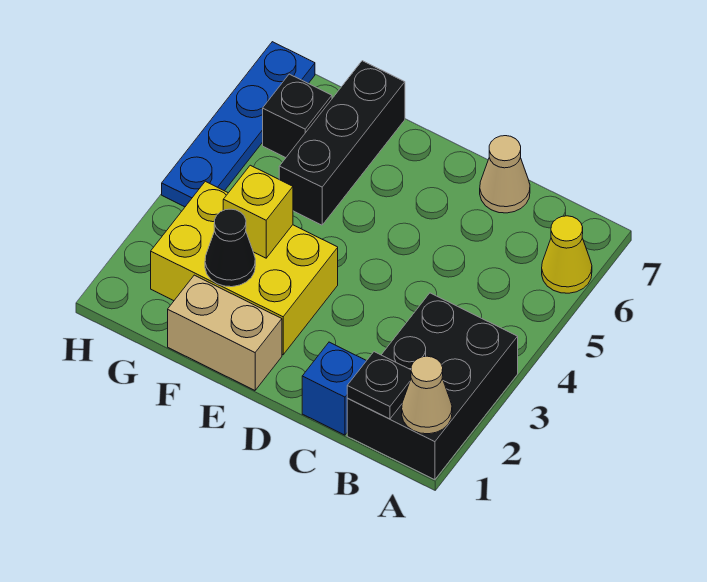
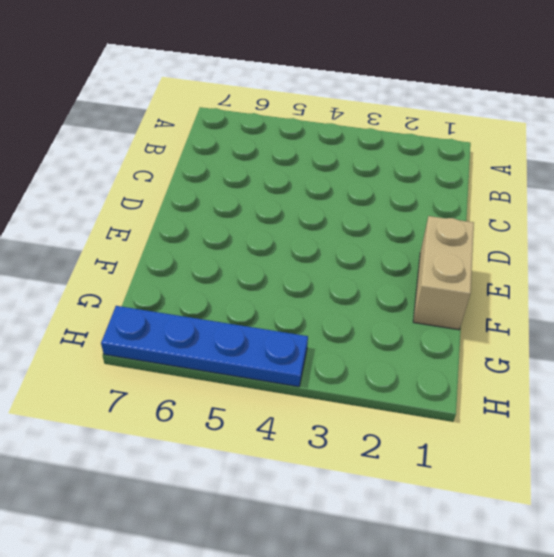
none -> black 2x3 brick [347,293,518,480]
none -> yellow 1x1 cone [542,216,592,293]
none -> blue 1x1 brick [302,342,366,435]

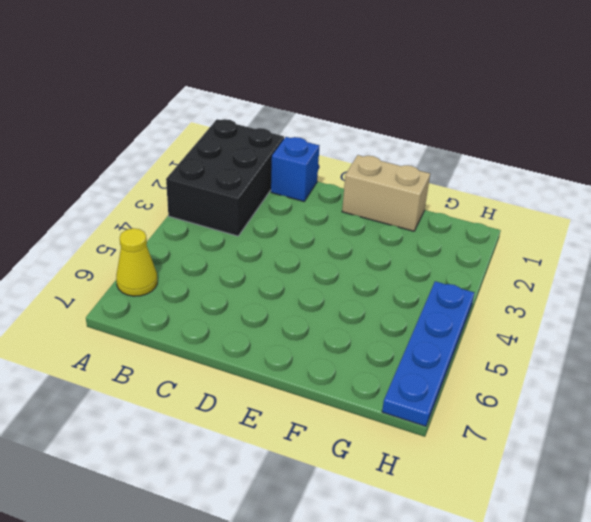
none -> tan 1x1 cone [480,136,530,213]
none -> yellow 2x3 brick [151,181,338,355]
none -> black 1x3 brick [279,61,405,225]

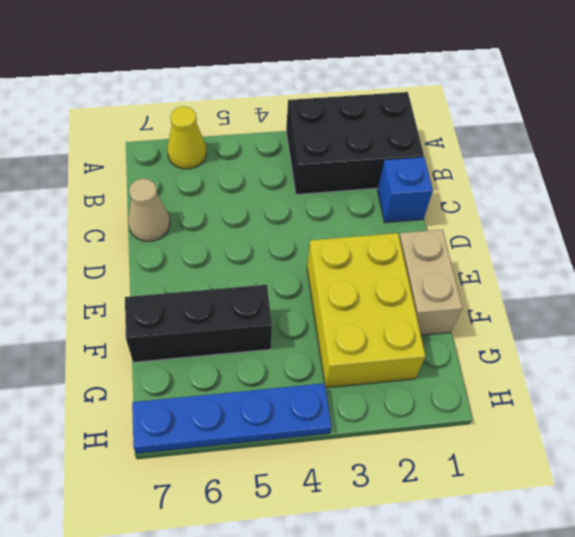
none -> black 1x1 brick [263,74,332,158]
none -> tan 1x1 cone [402,356,452,434]
none -> black 1x1 plate [347,352,411,419]

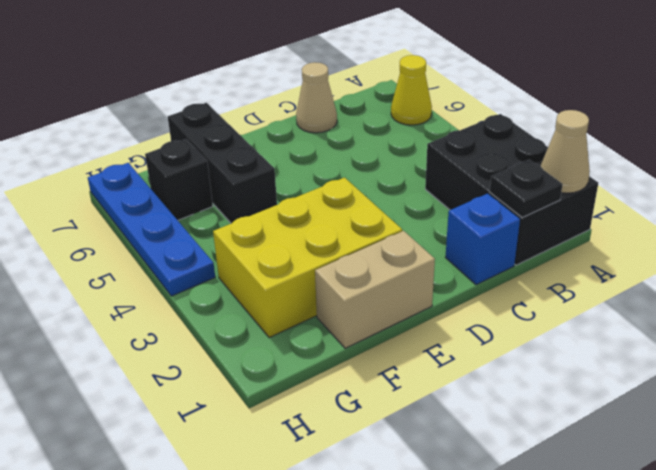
none -> black 1x1 cone [205,209,255,287]
none -> yellow 1x1 brick [223,165,293,258]

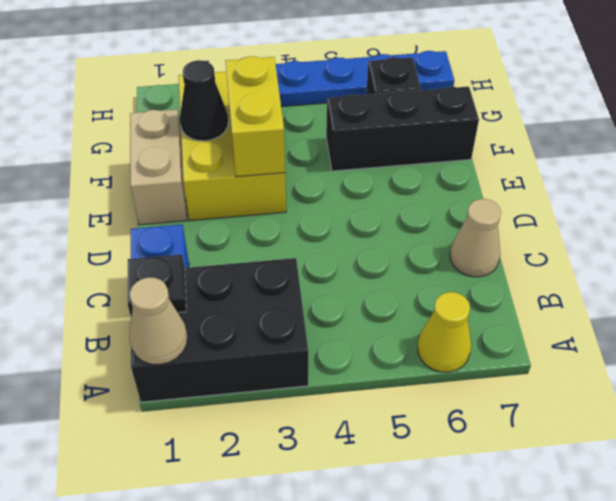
yellow 1x2 brick [226,56,285,177] -> yellow 1x1 brick [223,165,293,258]

